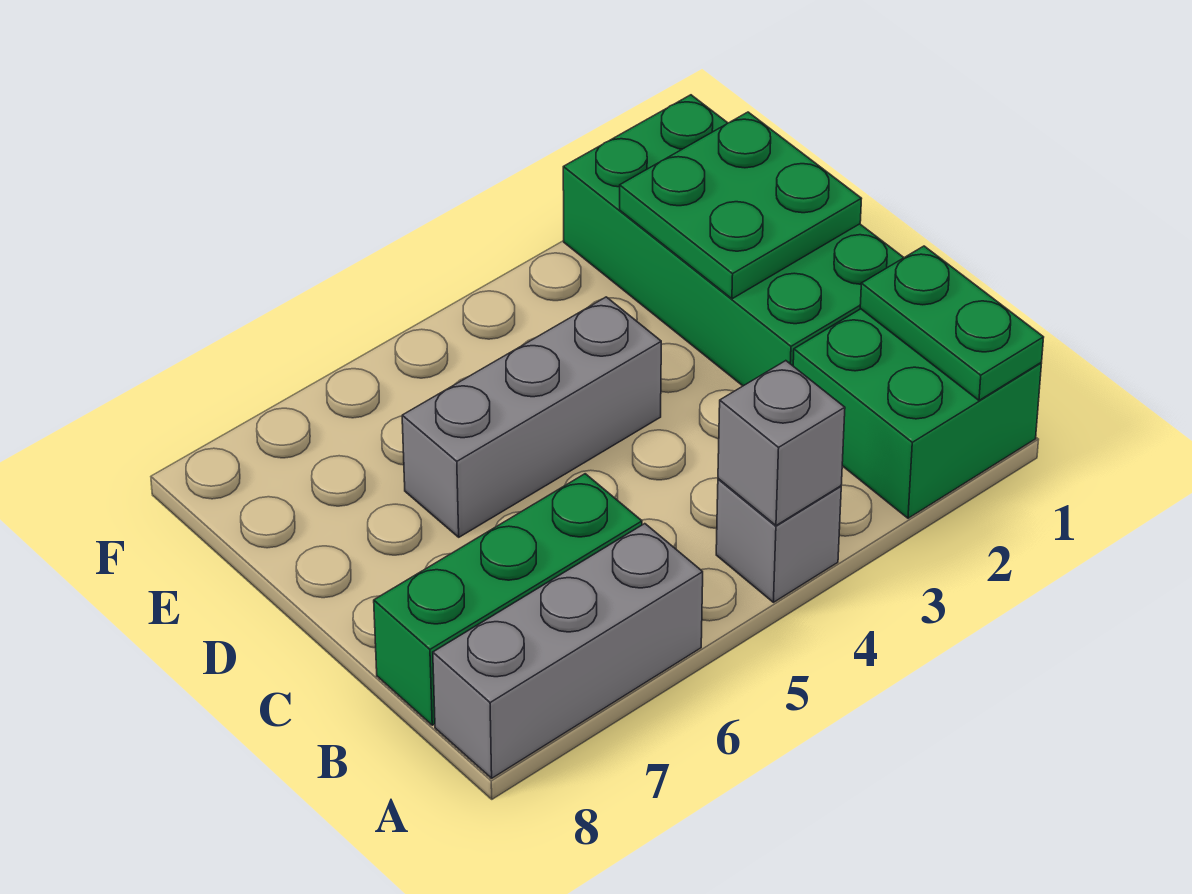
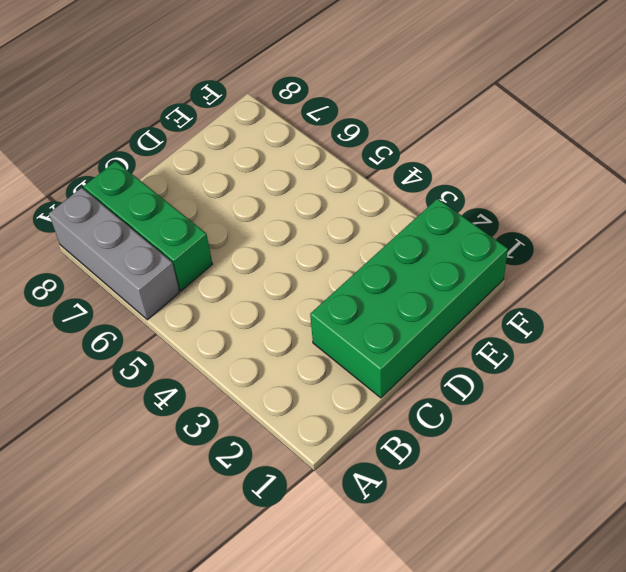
none -> green 2x2 brick [793,309,1042,518]
none -> grey 1x1 brick [716,479,841,602]

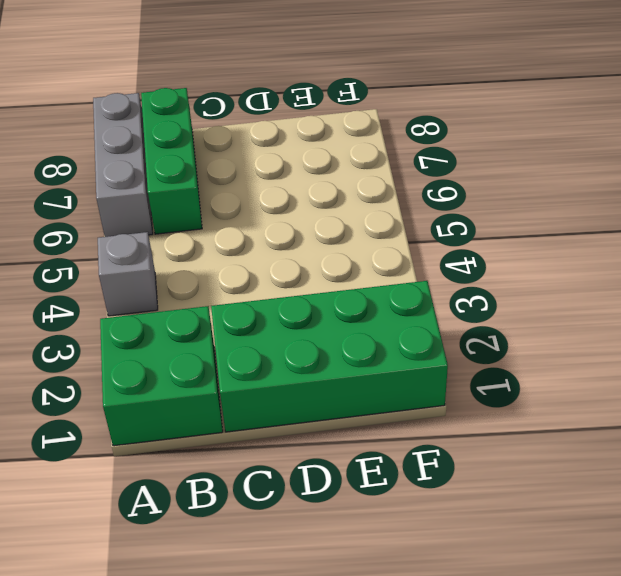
none -> grey 1x3 brick [402,297,661,537]
none -> green 1x2 plate [860,246,1044,400]

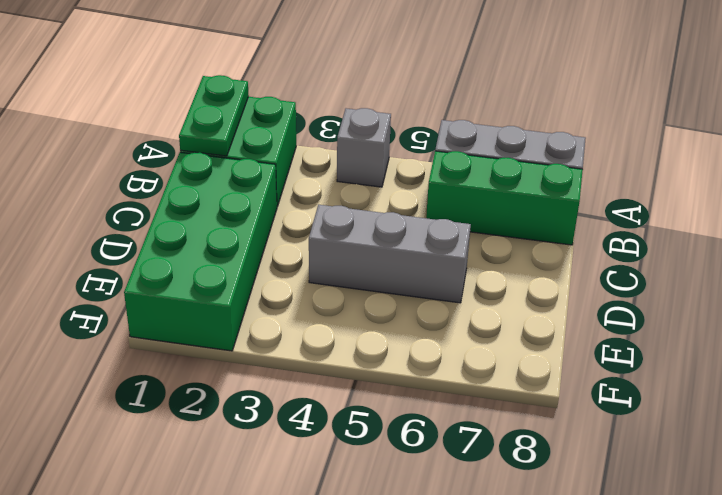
none -> grey 1x1 brick [718,361,845,526]
none -> green 2x2 plate [620,112,862,299]

